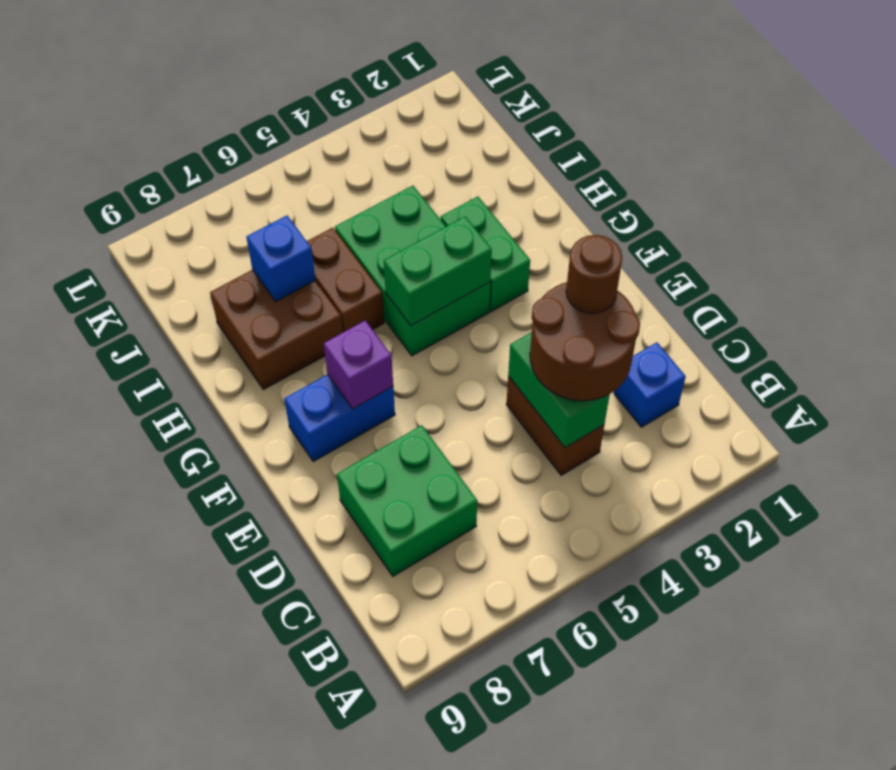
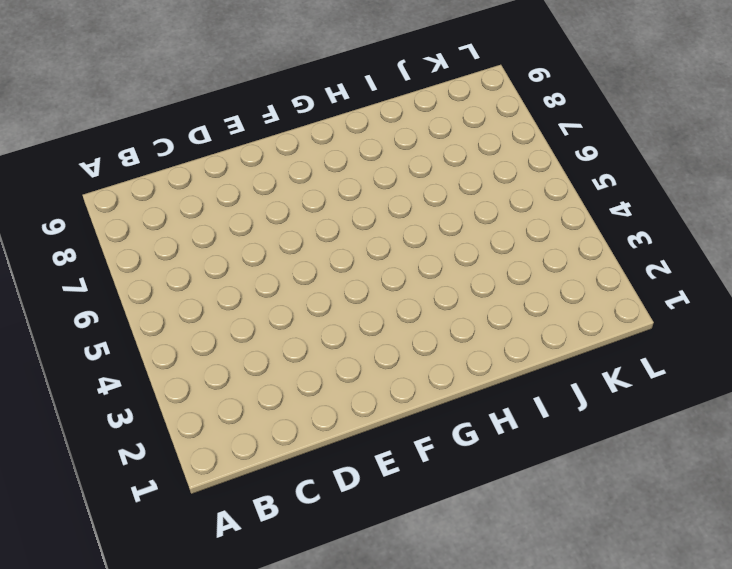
none -> blue 1x1 brick [614,342,686,427]
none -> brown 1x2 brick [506,376,604,475]
none -> green 2x2 brick [337,425,477,576]

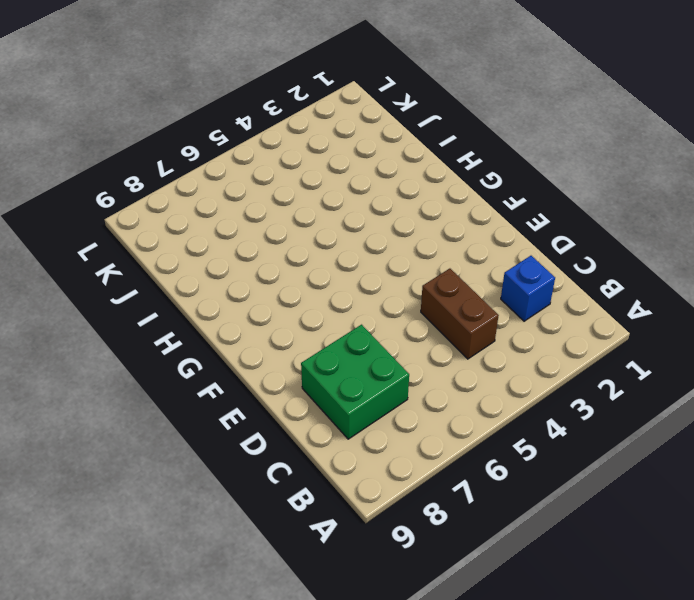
none -> blue 1x2 brick [284,374,395,462]
none -> green 1x2 brick [441,197,530,312]
none -> green 2x3 brick [335,186,490,356]

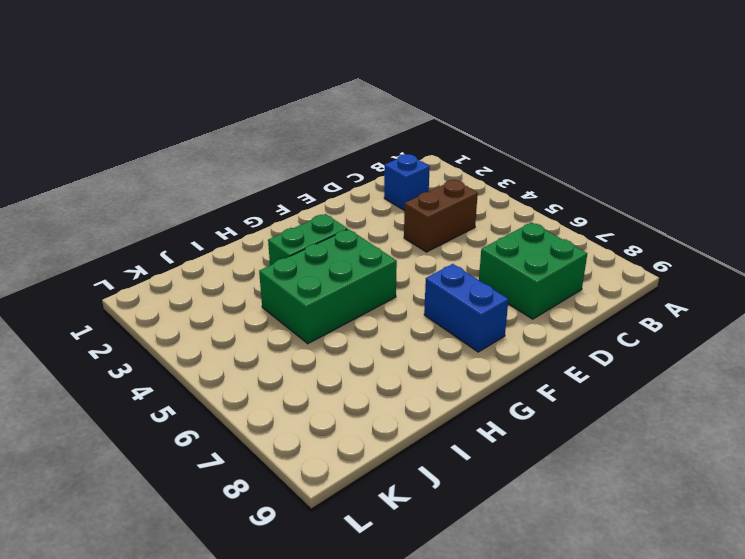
none -> brown 1x2 brick [307,228,384,332]
none -> brown 2x2 brick [210,270,343,390]
none -> green 1x2 brick [508,332,610,448]

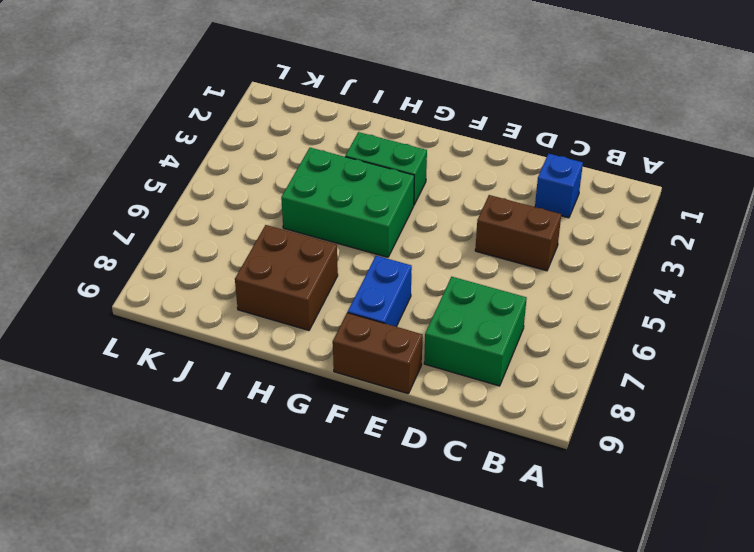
brown 1x2 brick [333,313,423,394] -> brown 1x2 brick moved to [307,228,384,332]
none -> green 1x2 brick [508,332,610,448]
none -> purple 1x1 brick [324,320,393,409]
none -> green 1x2 brick [384,216,492,325]

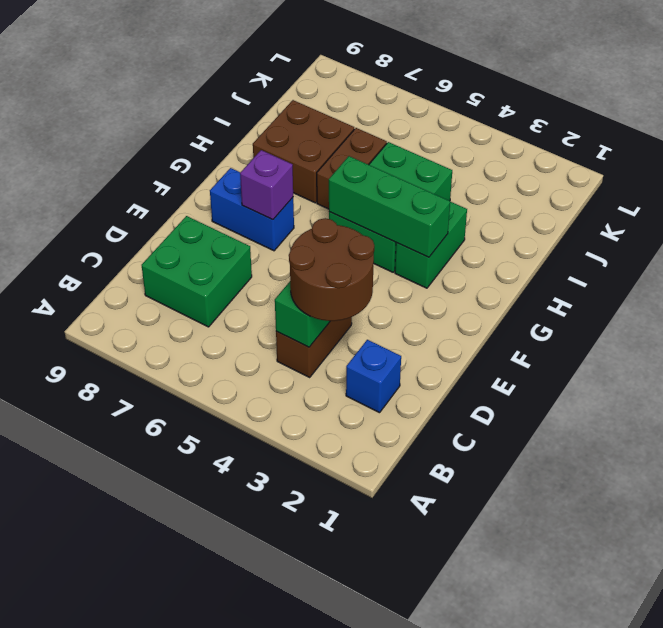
green 1x3 brick [329,156,450,257] -> green 1x2 brick [384,216,492,325]
none -> blue 1x1 brick [246,216,315,301]
none -> brown 1x1 round brick [566,235,622,313]

